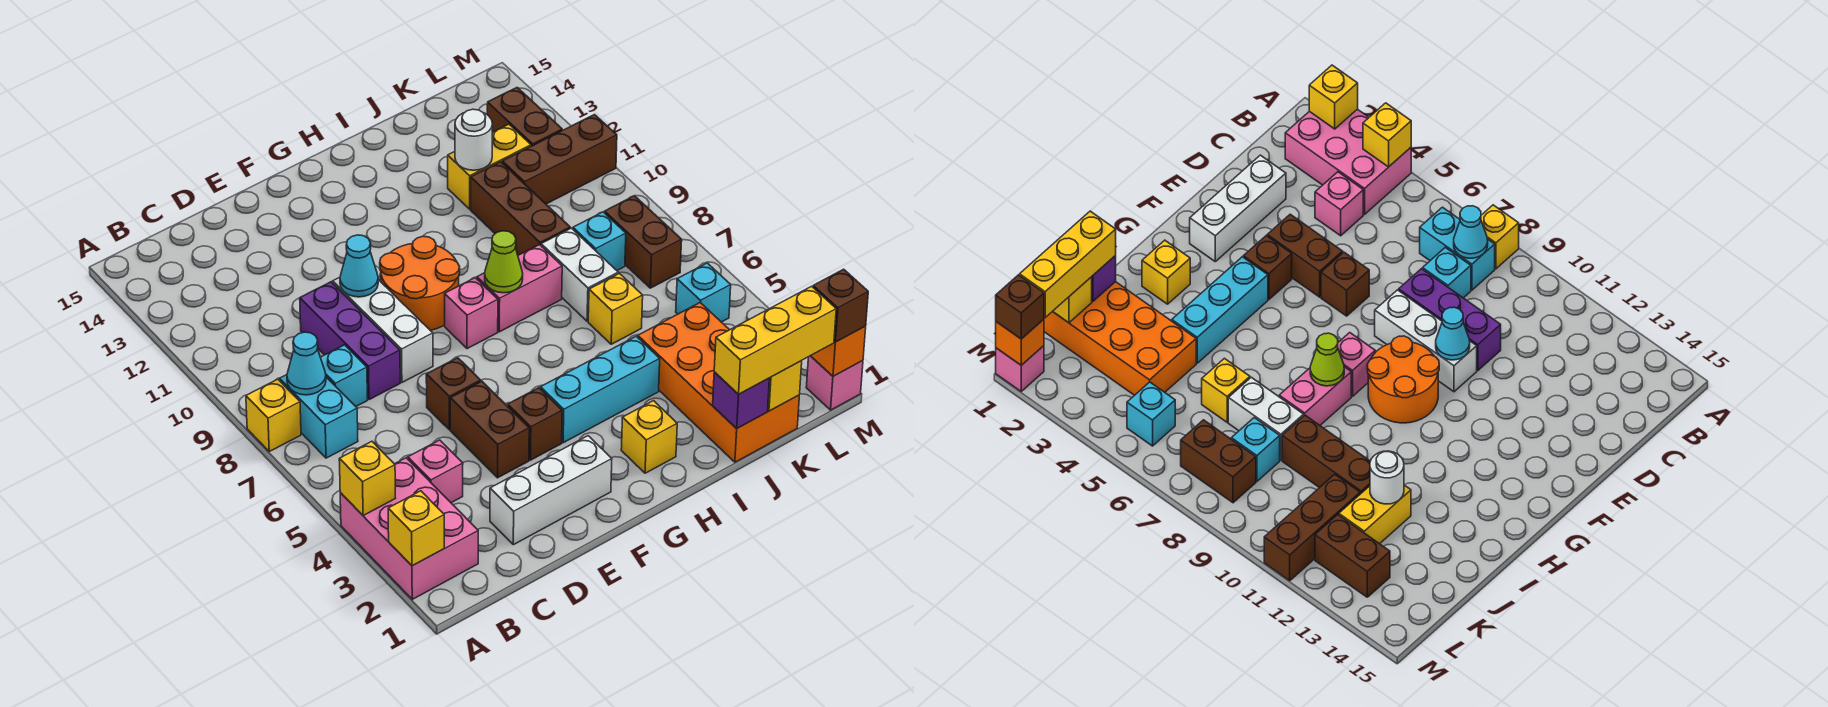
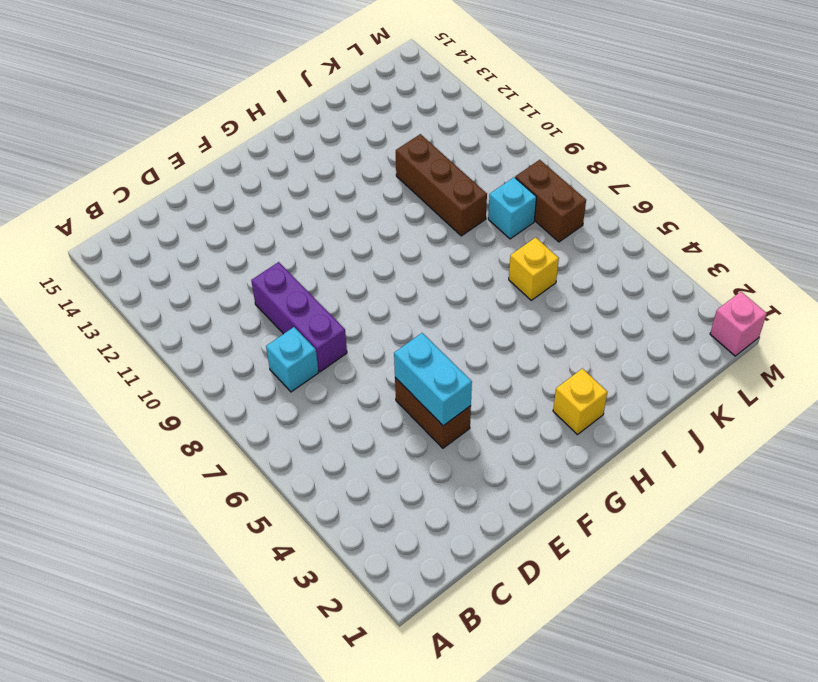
cyan 1x2 brick [394,333,472,426] -> cyan 1x2 brick moved to [280,375,358,458]
none -> pink 2x3 brick [340,458,478,599]
none -> yellow 1x1 brick [246,379,301,451]
none -> pink 1x1 brick [408,440,463,503]
none -> white 1x3 brick [490,436,612,545]

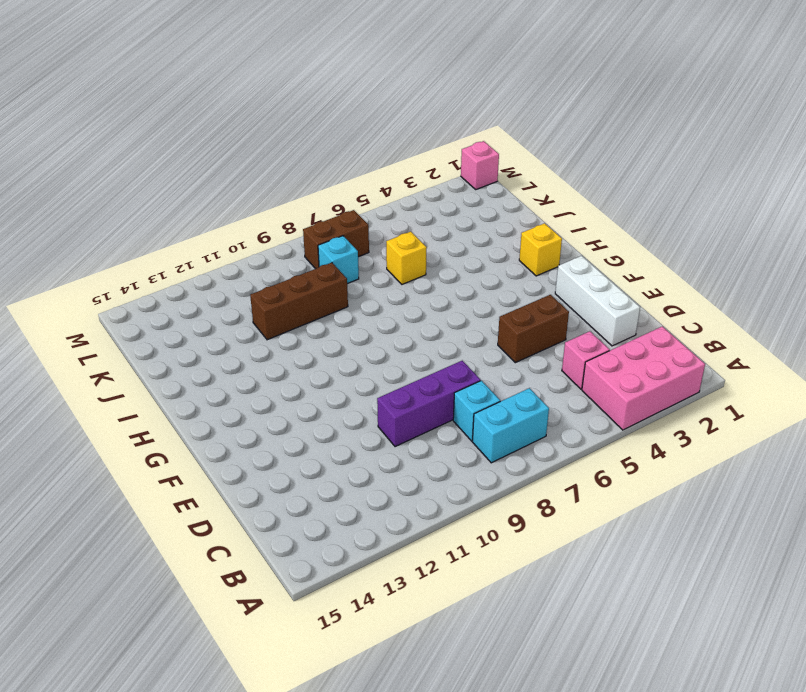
none -> yellow 1x1 brick [246,379,301,451]
none -> brown 1x1 brick [426,358,481,430]
none -> white 1x3 brick [333,277,433,382]
none -> brown 1x1 brick [508,388,562,460]

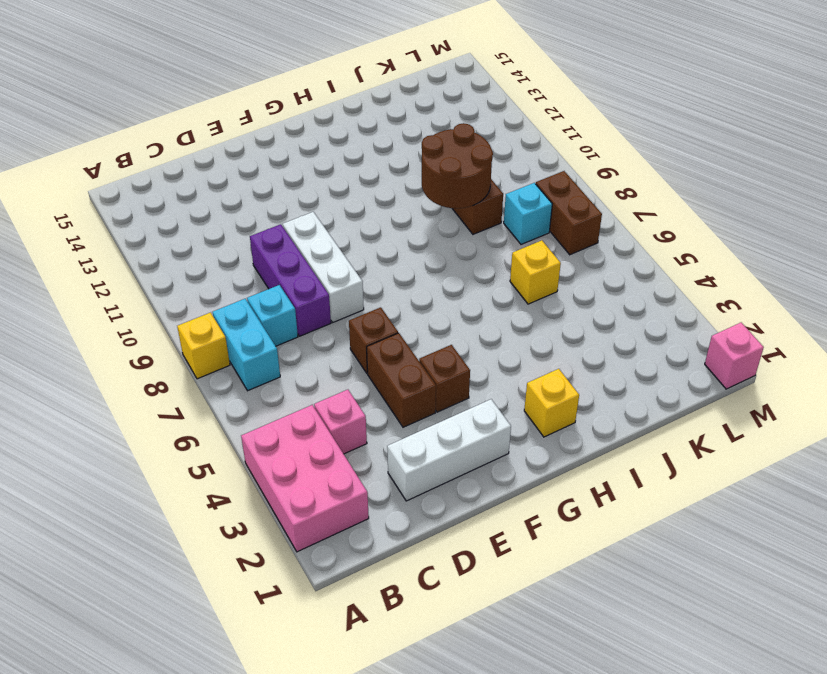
brown 2x2 round brick [422,123,493,208] -> none
none -> orange 2x2 round brick [380,236,460,330]
none -> cyan 1x3 brick [540,336,660,443]
none -> pink 1x1 brick [445,278,498,349]
none -> pink 1x2 brick [477,245,562,332]

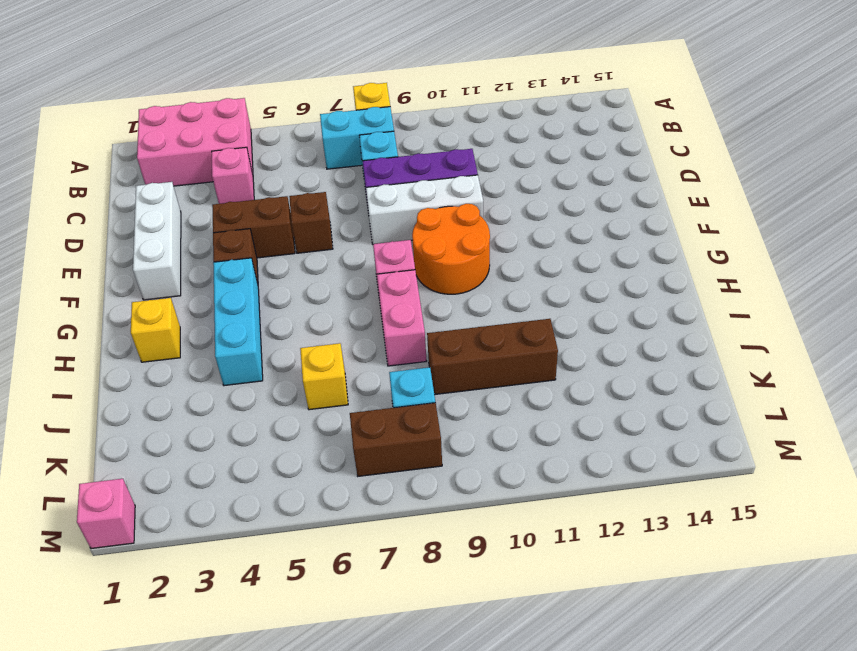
none -> orange 2x4 brick [638,303,799,462]
none -> white 1x2 brick [541,228,618,321]
none -> yellow 1x2 brick [448,124,531,209]
none -> brown 1x3 brick [502,115,617,204]

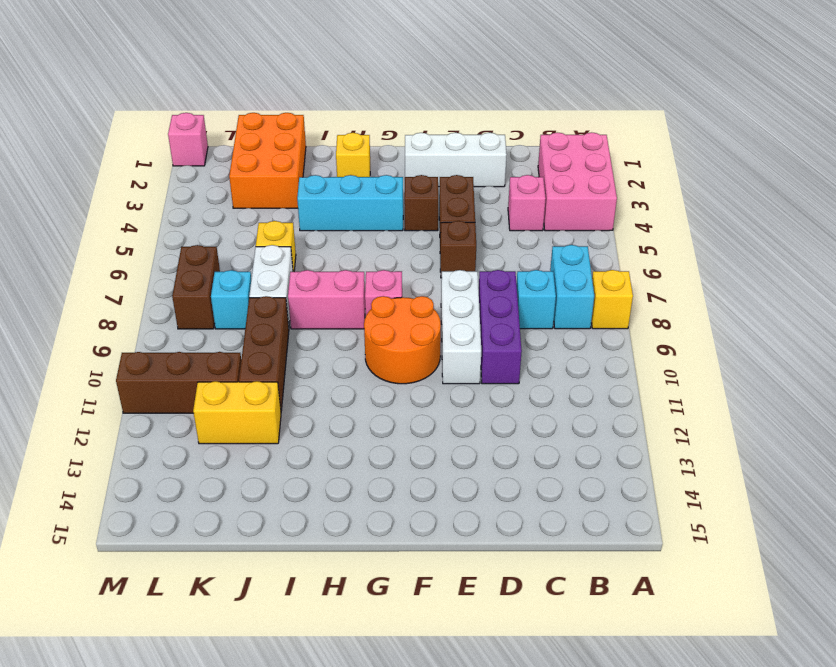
orange 2x3 brick [229,113,306,208] -> orange 2x4 brick [638,303,799,462]
none -> cyan 1x1 brick [676,263,731,322]
none -> brown 1x2 brick [487,88,562,146]
none -> yellow 1x1 brick [388,491,444,566]
none -> yellow 1x1 brick [339,441,395,516]

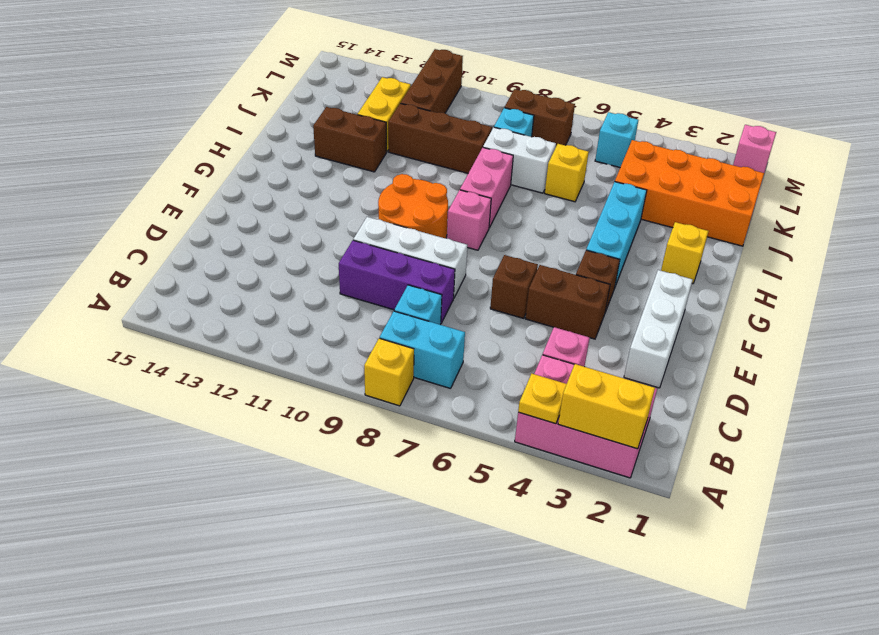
yellow 1x2 brick [558,364,655,449] -> yellow 1x1 brick [388,491,444,566]
yellow 1x1 plate [518,374,567,424] -> yellow 1x1 brick [339,441,395,516]
brown 1x2 brick [313,107,387,172] -> brown 1x2 brick moved to [487,88,562,146]
none -> cyan 1x1 cone [287,332,326,395]
none -> cyan 1x1 cone [340,235,378,297]
none -> lime 1x1 cone [485,231,523,293]
none -> purple 1x1 brick [713,372,769,429]

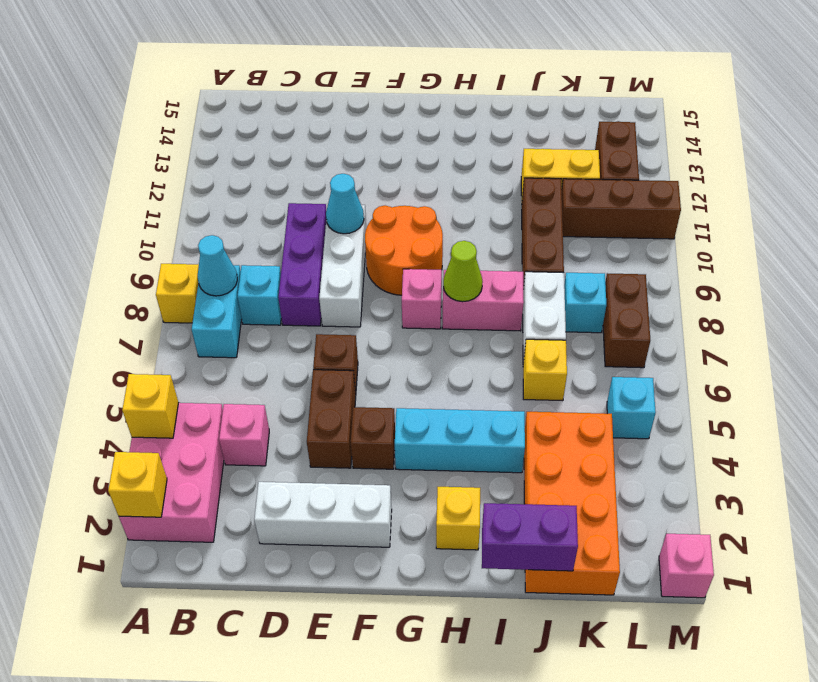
purple 1x2 brick [482,503,578,571] -> purple 1x1 brick [713,372,769,429]
none -> white 1x1 round brick [455,109,492,170]
none -> yellow 1x1 brick [768,361,802,411]
none -> orange 1x1 brick [811,326,866,376]
none -> yellow 1x3 brick [714,286,836,394]

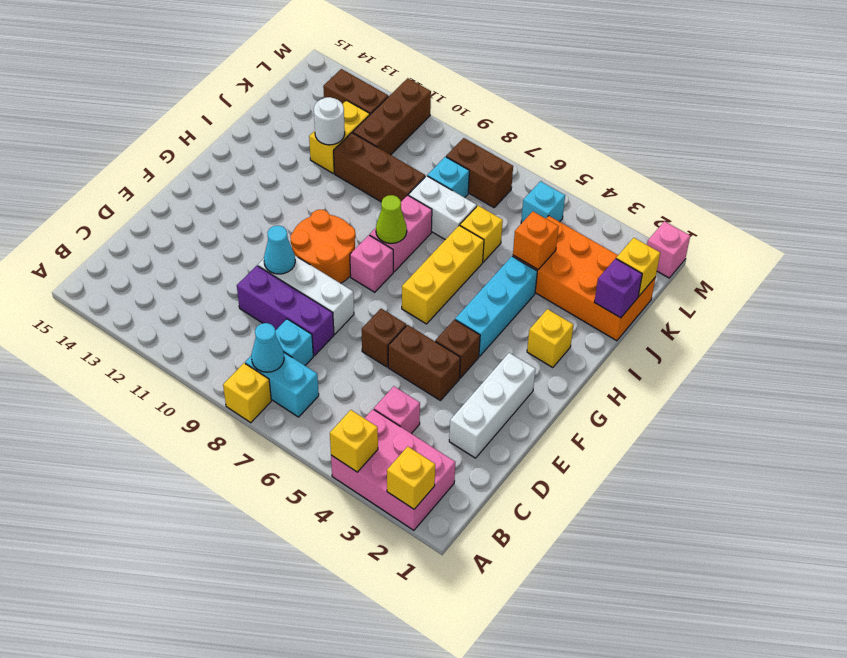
yellow 1x3 brick [402,225,484,324] -> yellow 1x3 brick moved to [714,286,836,394]
orange 1x1 brick [513,212,559,269] -> orange 1x1 brick moved to [811,326,866,376]
none -> brown 1x1 brick [813,269,868,342]

